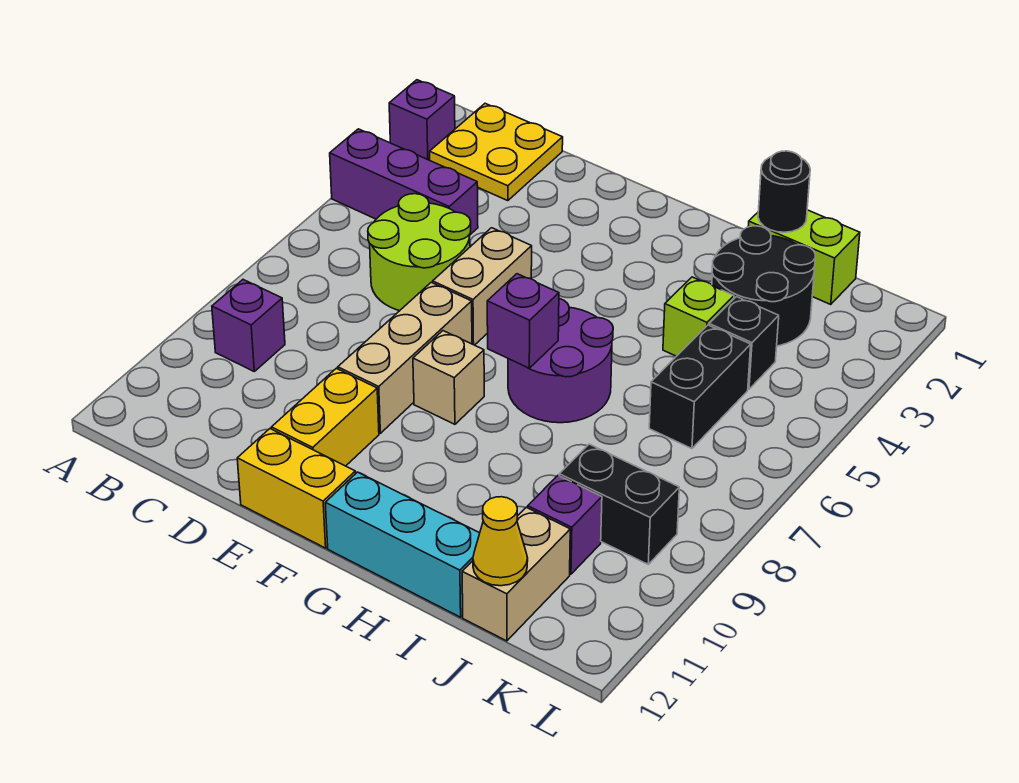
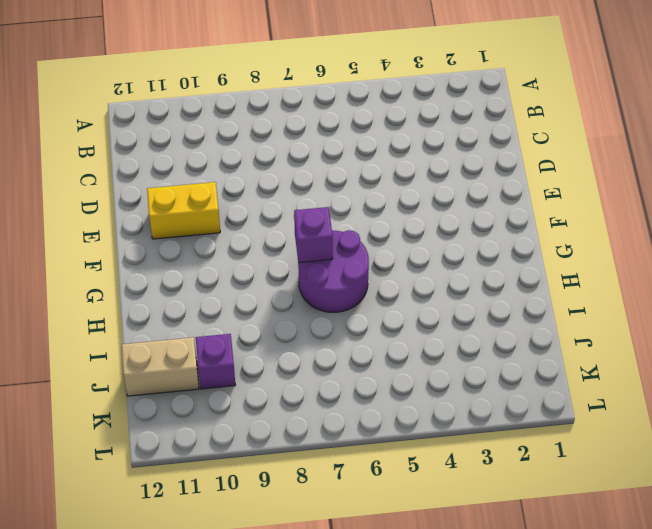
none -> purple 1x1 brick [389,80,455,160]
none -> purple 1x3 brick [330,129,478,235]
none -> yellow 2x2 plate [430,104,563,201]

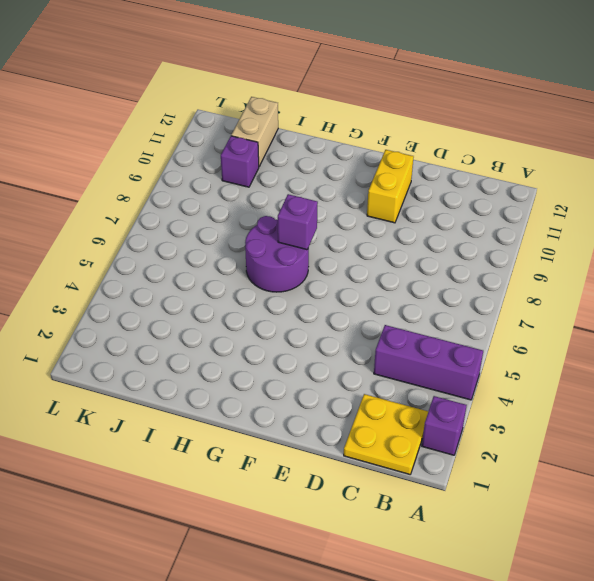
none -> purple 1x1 brick [212,280,285,371]
none -> lime 2x2 round brick [368,194,471,311]
none -> tan 1x2 brick [433,228,532,345]

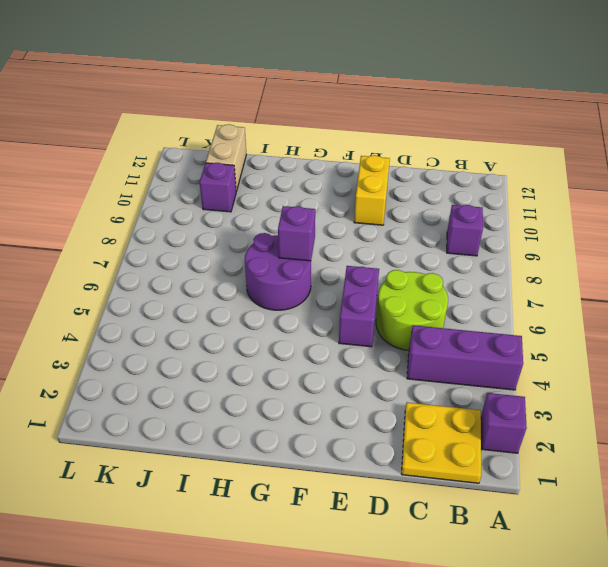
purple 1x2 brick [339,266,379,347] -> tan 1x2 brick [433,228,532,345]
none -> tan 1x3 brick [338,282,472,433]
none -> yellow 1x2 brick [237,429,355,548]
none -> tan 1x1 brick [413,331,484,424]

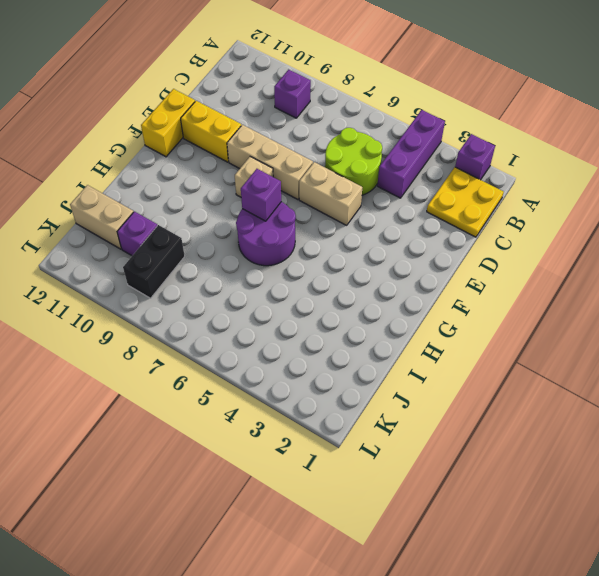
none -> cyan 1x3 brick [325,472,480,617]
none -> lime 1x2 brick [748,210,860,304]
none -> black 2x2 round brick [712,226,815,346]

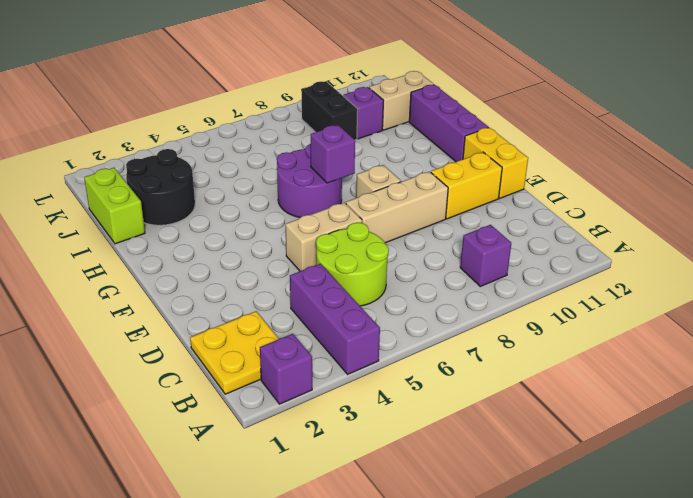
purple 1x3 brick [409,85,488,162] -> cyan 1x3 brick [325,472,480,617]
none -> lime 1x1 brick [663,277,734,356]
none -> black 1x1 brick [709,297,779,389]
none -> black 1x2 brick [649,325,751,449]

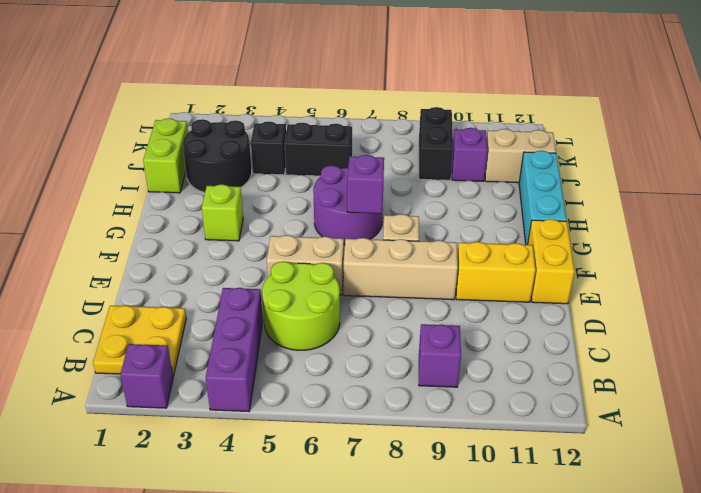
lime 1x1 brick [202,184,243,241] -> lime 1x1 brick moved to [663,277,734,356]
none -> black 1x1 round brick [758,151,810,232]
none -> yellow 1x1 cone [473,497,528,586]

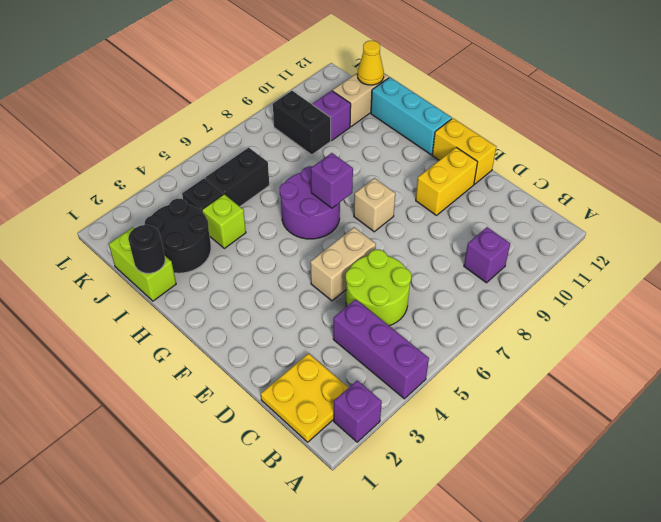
none -> tan 1x3 brick [338,282,472,433]

